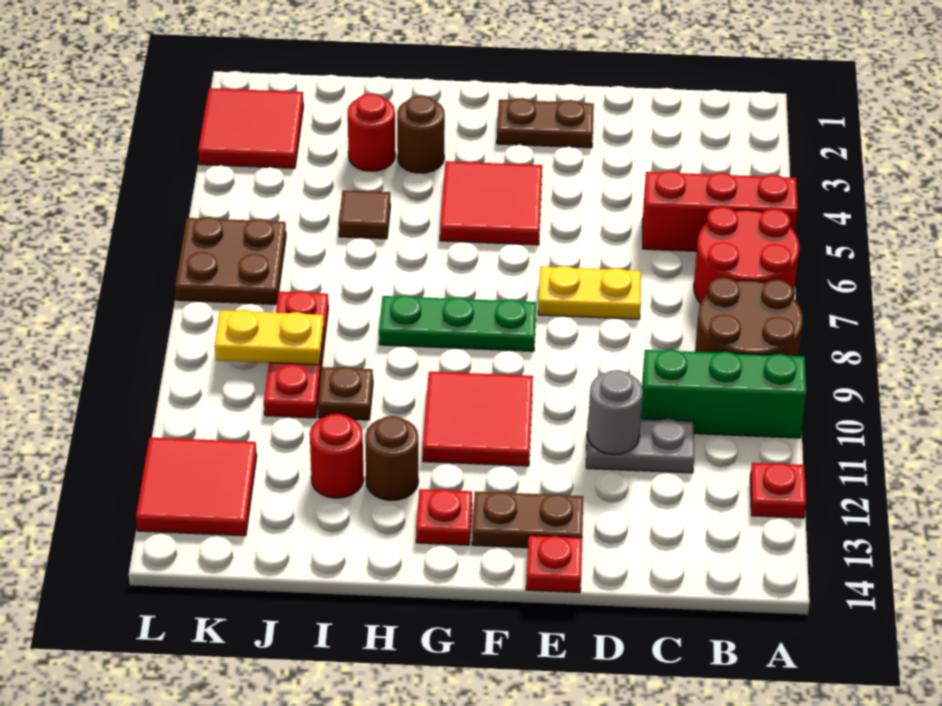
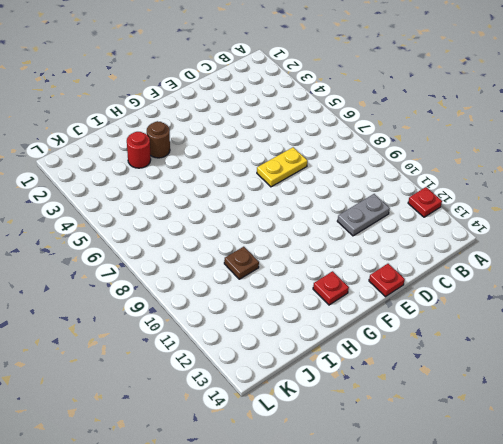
none -> red 1x3 brick [643,171,798,251]
none -> red 2x2 round brick [694,207,799,304]
none -> brown 2x2 round brick [695,277,803,356]

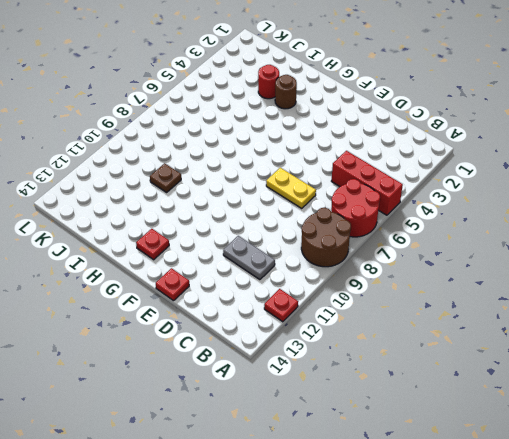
none -> green 1x3 brick [641,349,806,438]
none -> brown 1x2 plate [497,98,594,148]
none -> brown 1x2 plate [472,491,583,548]

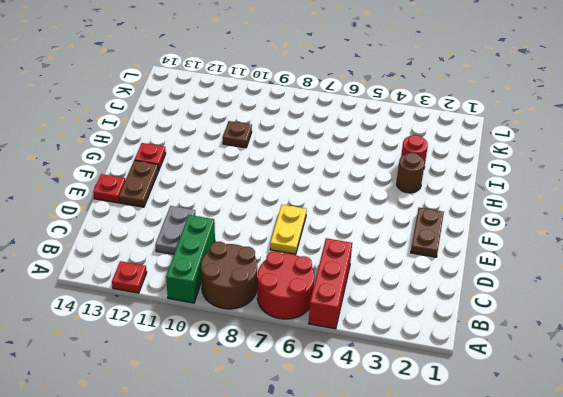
none -> red 2x2 tile [440,161,542,245]
none -> green 1x3 plate [379,295,536,351]
none -> red 2x2 tile [423,372,533,466]

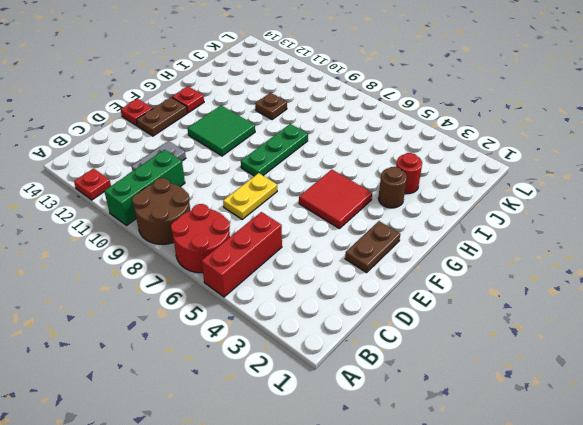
green 2x2 tile [187,106,255,156] -> red 2x2 tile [423,372,533,466]
none -> brown 1x1 round brick [365,416,418,501]
none -> brown 1x1 tile [339,190,390,239]
none -> red 1x1 round brick [310,414,364,498]

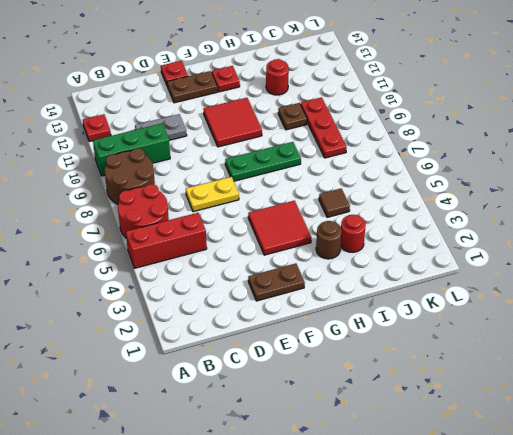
none -> brown 1x1 round brick [365,416,418,501]
none -> red 2x2 tile [198,88,303,168]
none -> brown 2x2 plate [175,217,286,304]

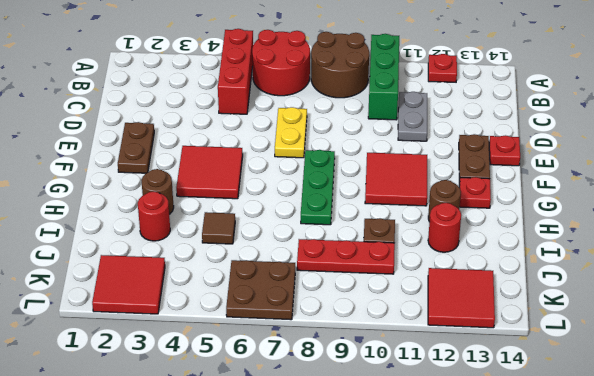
none -> grey 1x1 round brick [588,370,643,455]
none -> yellow 1x2 plate [215,310,324,365]

